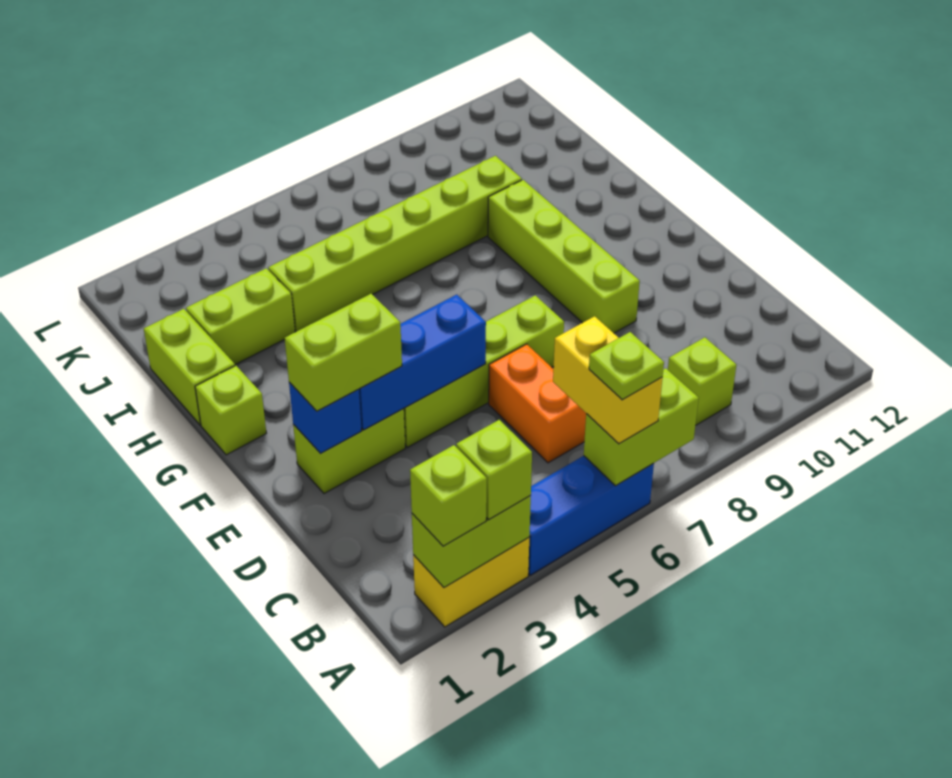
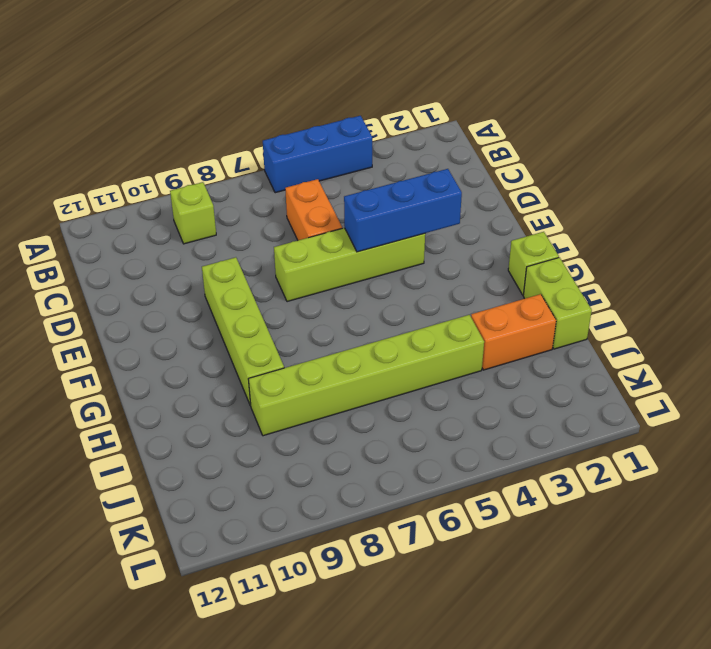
orange 1x2 brick [471,294,556,370] -> lime 1x2 brick [186,268,295,365]
none -> yellow 1x2 brick [413,538,529,627]
none -> lime 1x2 brick [293,409,405,494]
none -> lime 1x2 brick [412,496,531,587]

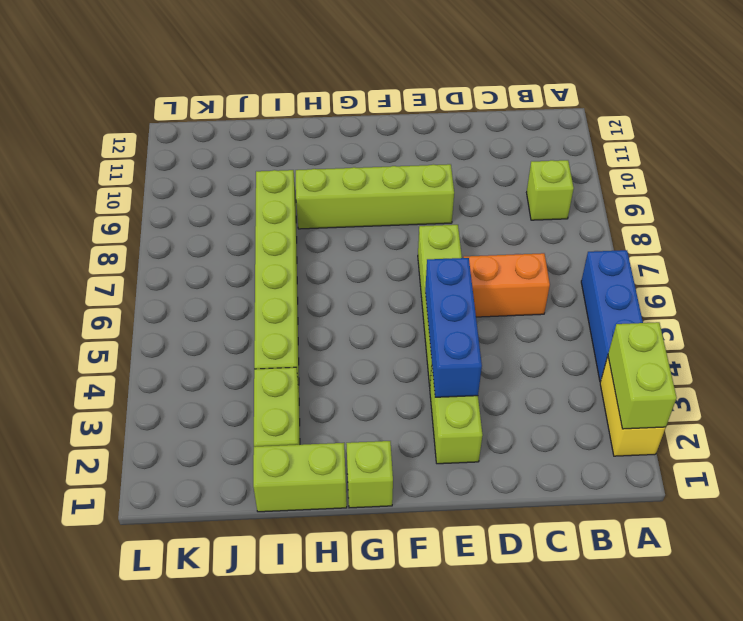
none -> lime 1x2 brick [584,368,699,486]
none -> blue 1x1 brick [289,382,361,454]
none -> lime 1x1 brick [410,445,487,546]

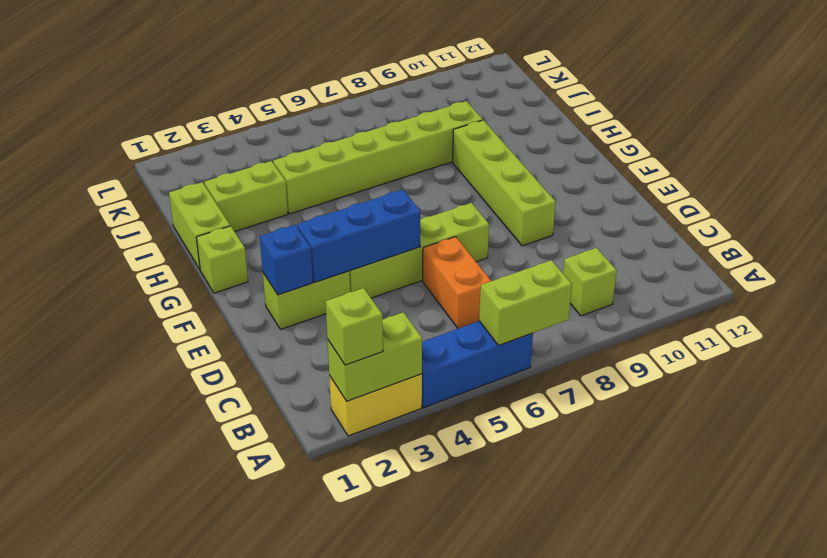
none -> lime 1x1 brick [456,420,532,520]
none -> yellow 1x2 brick [553,316,663,444]
none -> lime 1x2 brick [285,294,402,411]

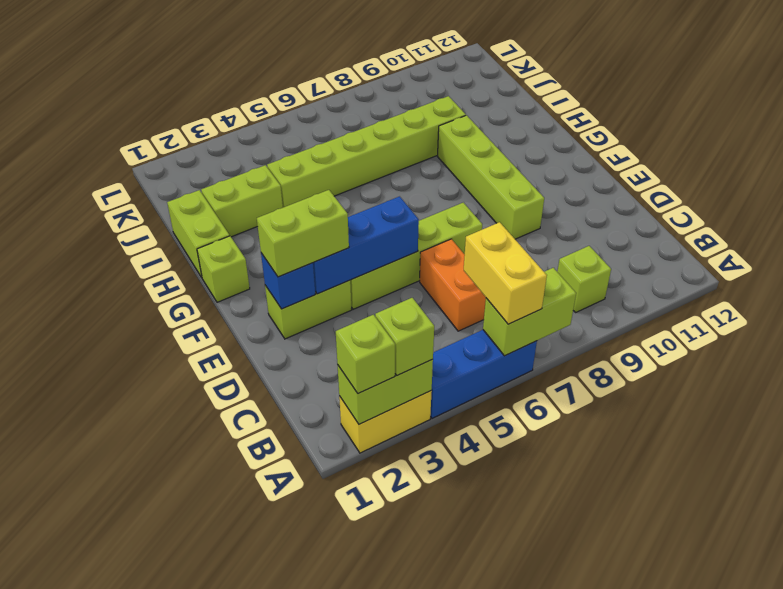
none -> lime 1x1 plate [589,332,664,400]

